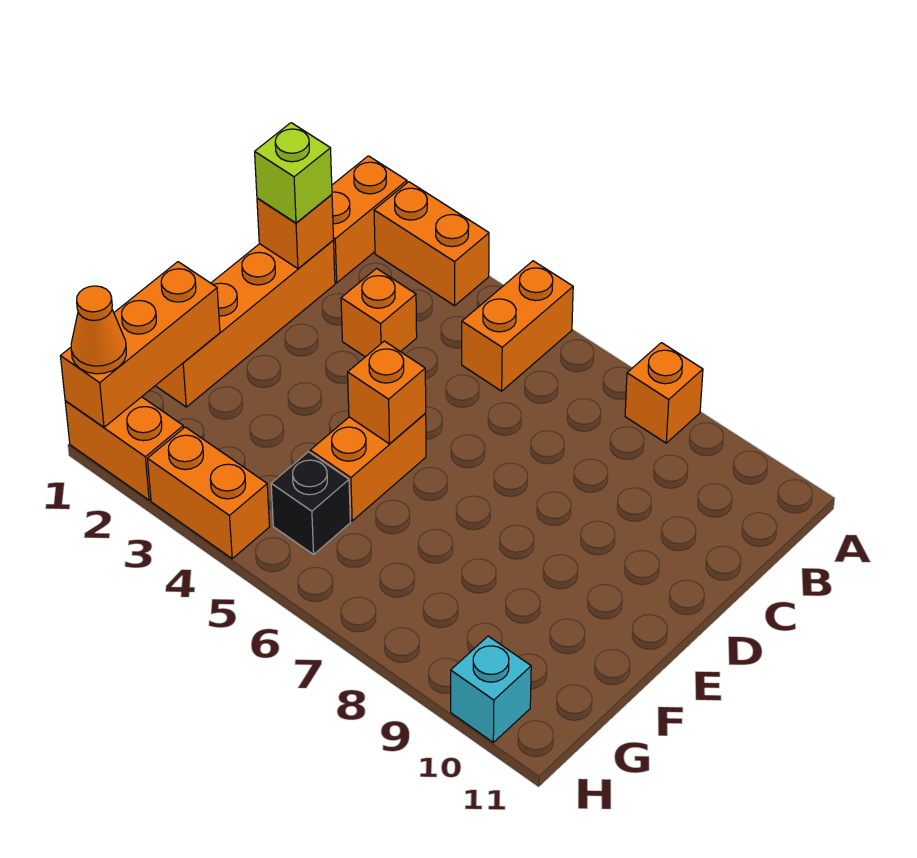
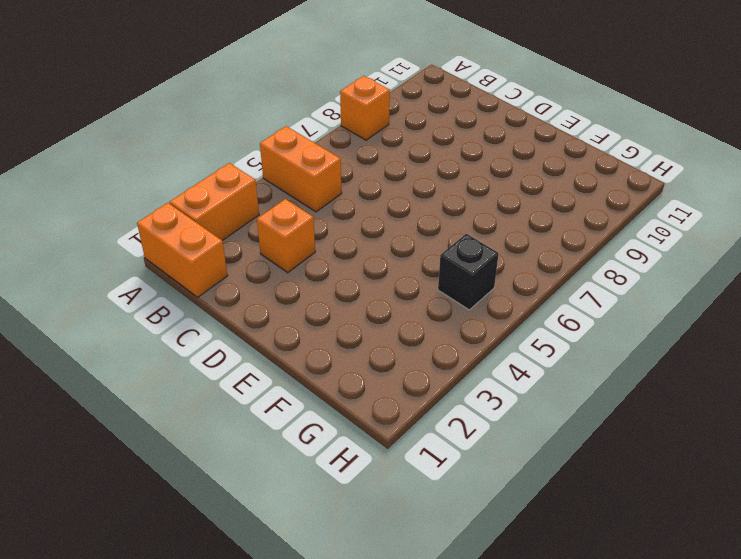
none -> orange 1x4 brick [156,241,335,407]
none -> orange 1x2 brick [310,413,426,521]
none -> orange 1x2 brick [65,397,183,500]

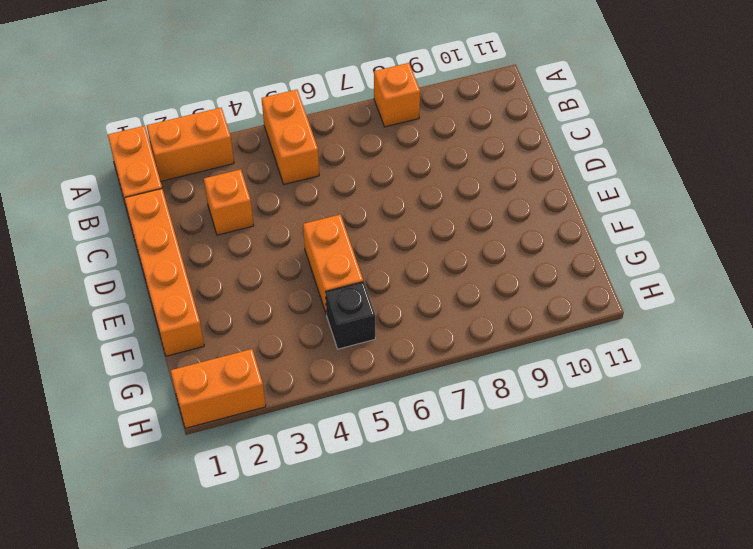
none -> orange 1x2 brick [148,427,270,559]
none -> cyan 1x1 brick [451,636,531,742]
none -> orange 1x1 brick [257,195,334,269]

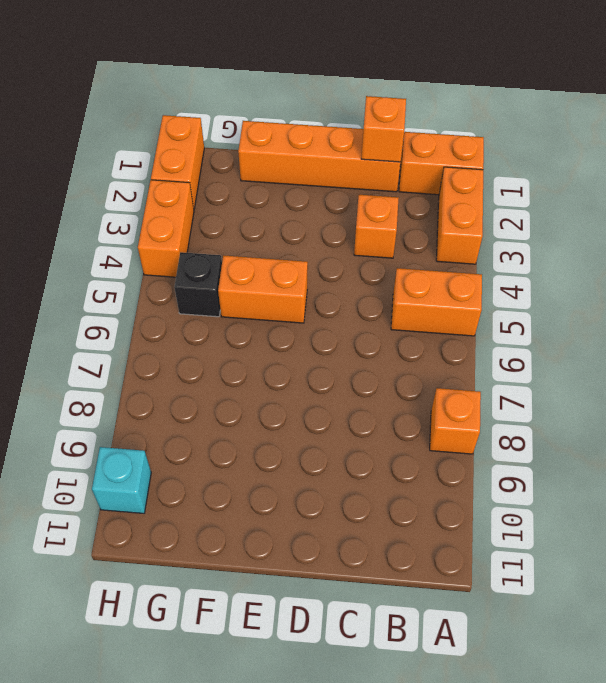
none -> orange 1x1 brick [348,341,426,444]
none -> orange 1x3 brick [60,262,220,427]
none -> lime 1x1 brick [255,123,332,223]

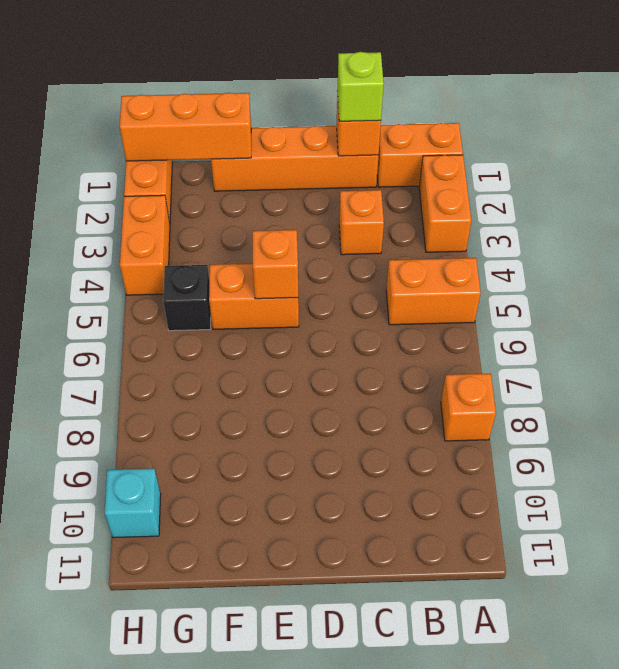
none -> orange 1x1 cone [71,286,126,374]

